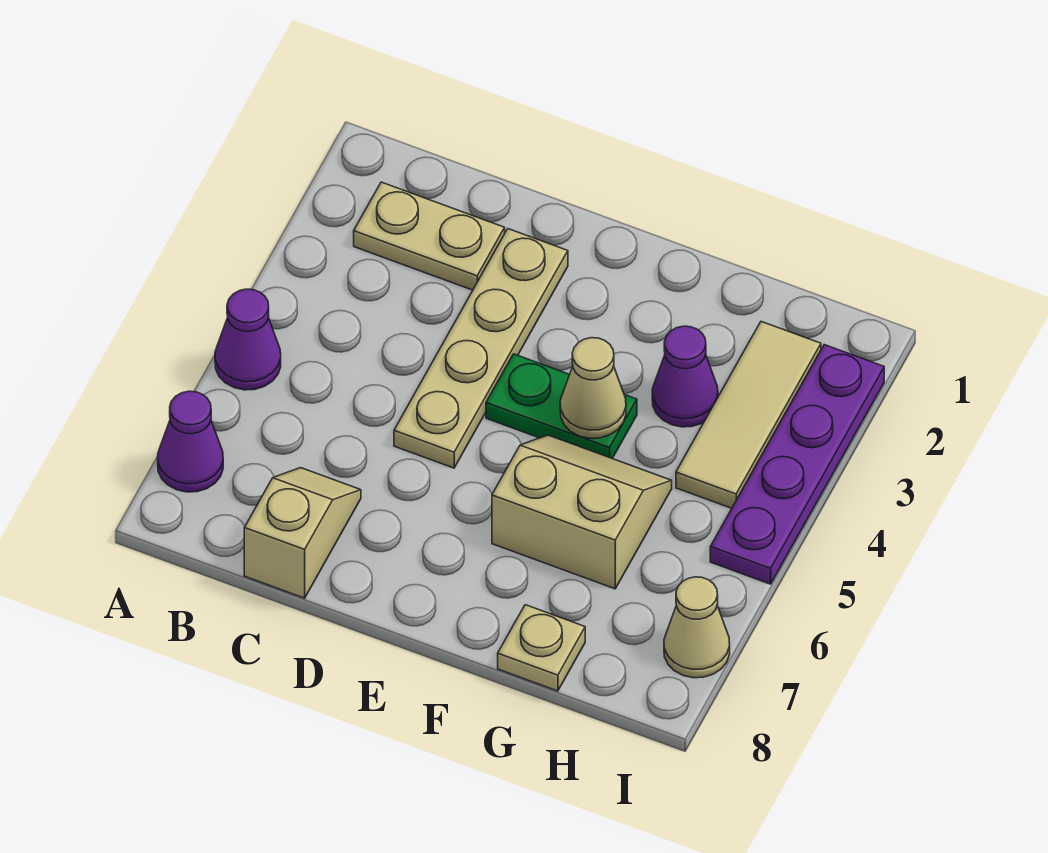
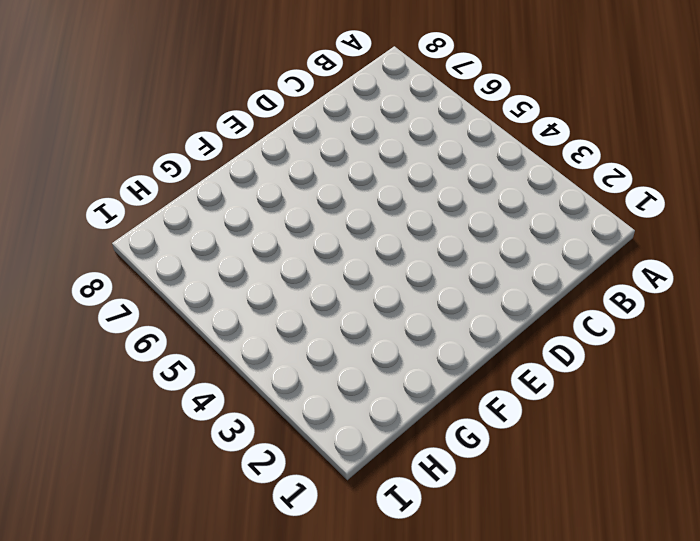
none -> purple 1x1 cone [215,289,281,390]
none -> purple 1x1 cone [158,391,223,492]
none -> tan 1x2 plate [354,182,505,290]

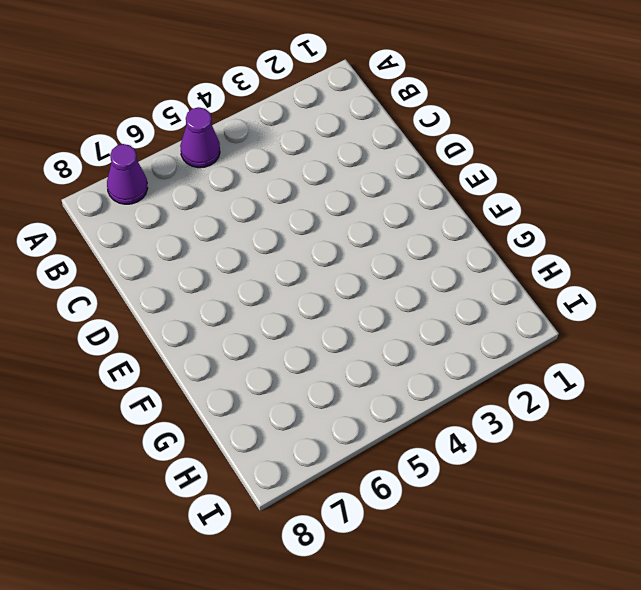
none -> tan 1x2 plate [354,182,505,290]
none -> tan 1x2 slope [244,468,361,598]
none -> tan 1x4 plate [394,229,568,468]

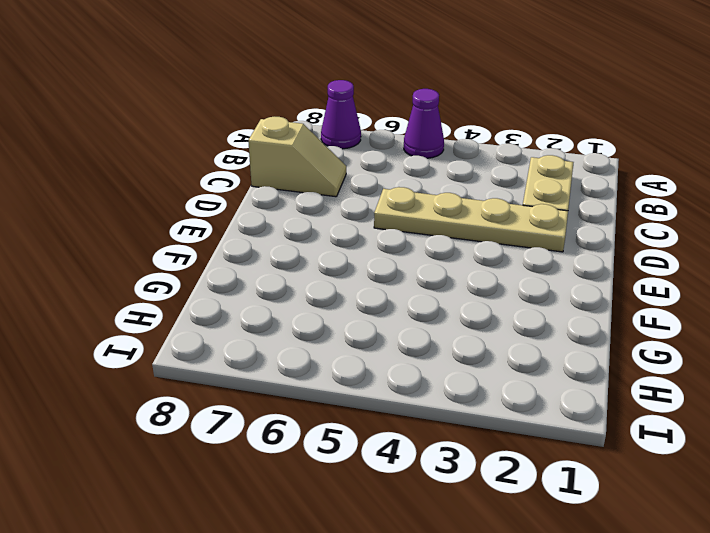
none -> green 1x2 plate [486,354,637,459]
none -> tan 2x2 slope [492,435,672,589]
none -> purple 1x1 cone [652,326,718,427]

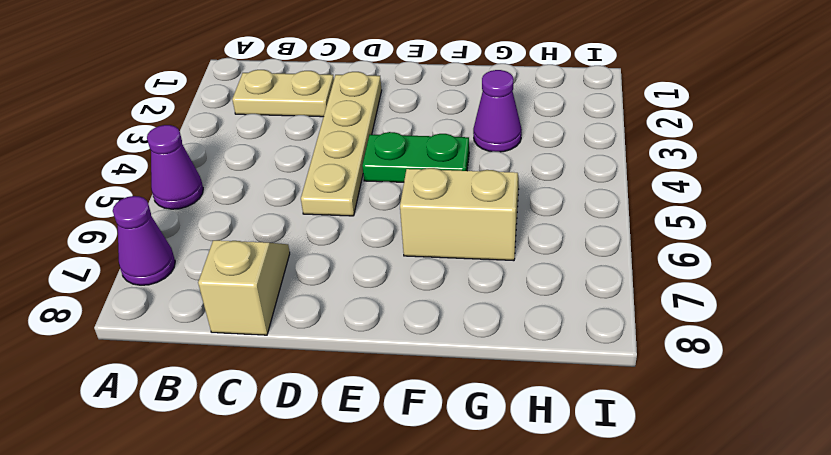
none -> tan 1x1 plate [498,605,585,691]
none -> tan 1x3 tile [676,322,821,508]
none -> purple 1x4 plate [710,345,884,584]

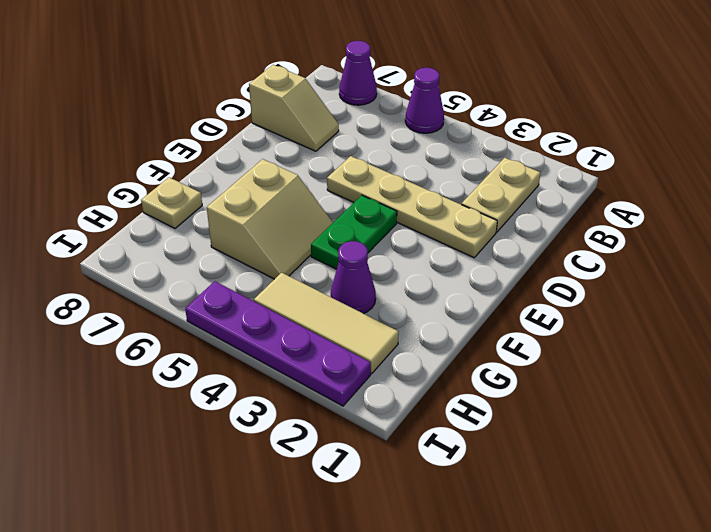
none -> tan 1x1 cone [664,577,730,678]
none -> tan 1x1 cone [560,338,626,438]

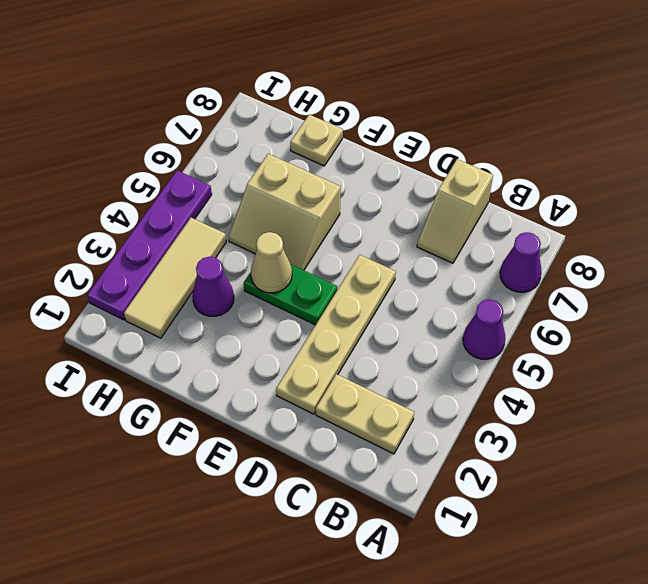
none -> tan 1x1 cone [664,577,730,678]

